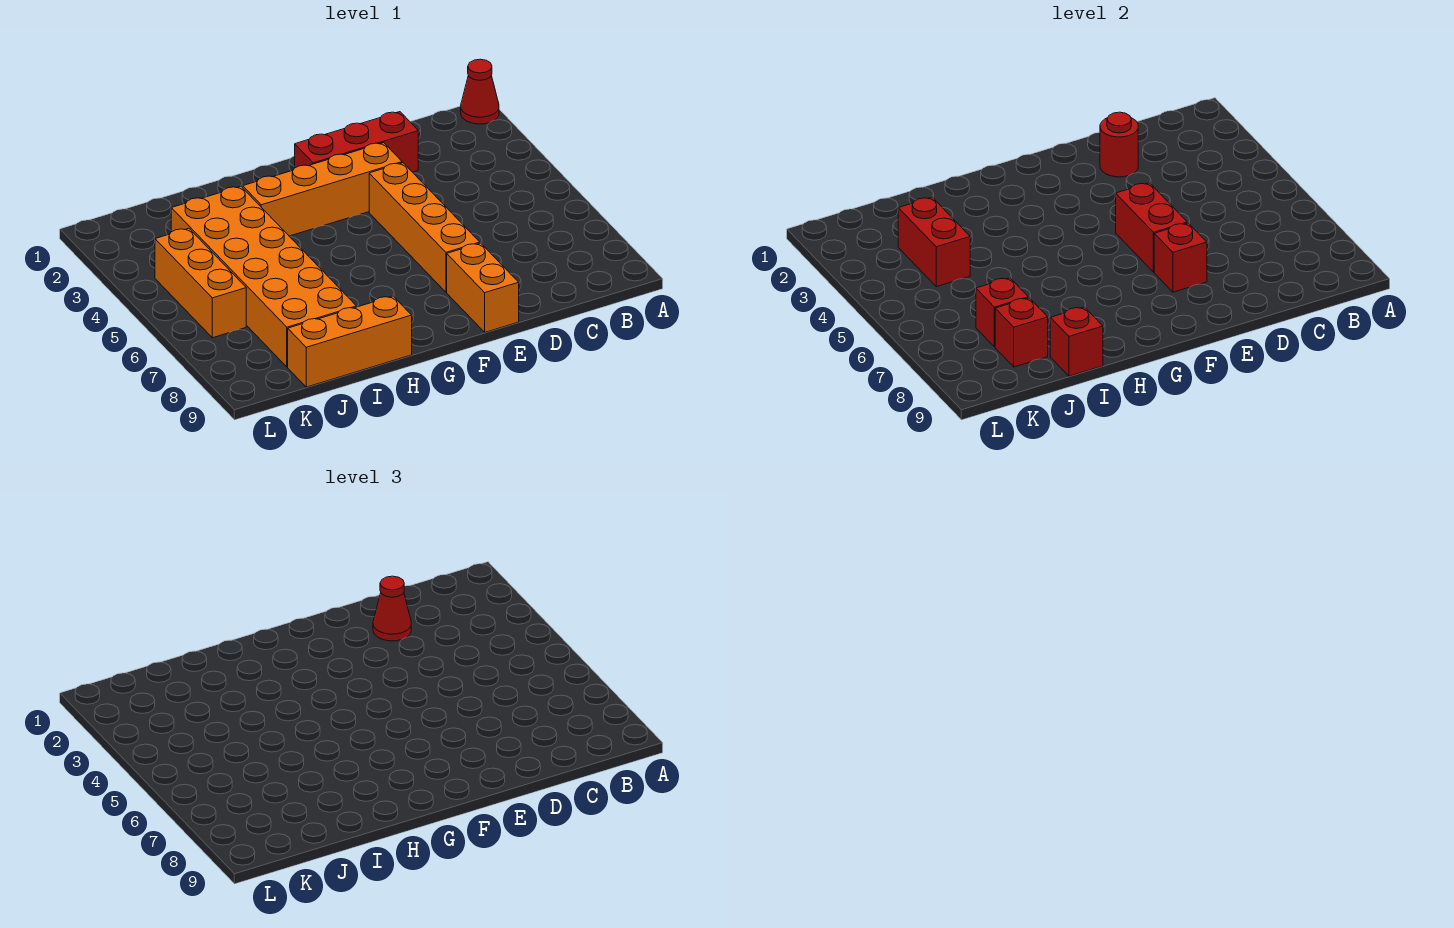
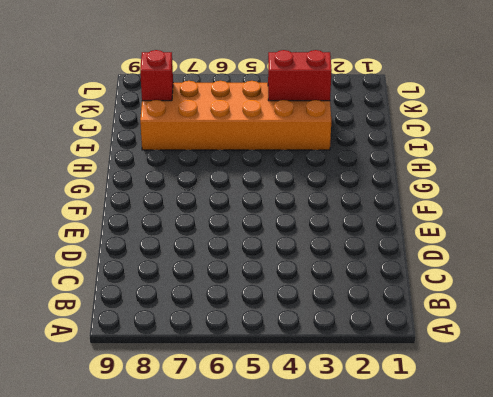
none -> red 1x1 cone [461,59,499,124]
none -> red 1x3 brick [295,112,418,172]
none -> orange 1x4 brick [242,143,402,236]

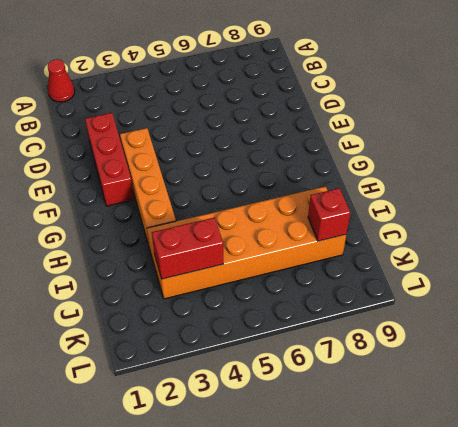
none -> orange 1x4 brick [369,163,480,292]
none -> orange 1x2 brick [447,243,519,332]
none -> orange 1x3 brick [288,296,412,387]

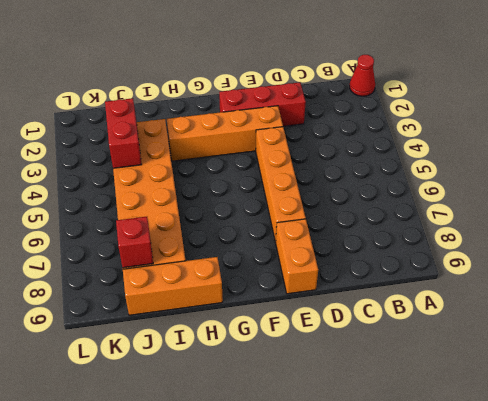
none -> orange 1x3 brick [155,228,246,338]
none -> red 1x1 round brick [1100,112,1138,177]
none -> red 1x2 brick [1116,183,1187,272]

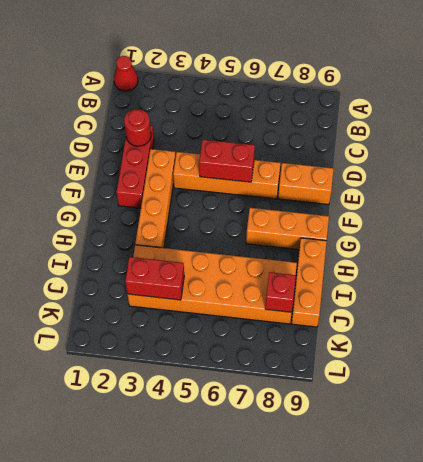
orange 1x3 brick [246,208,329,250] -> orange 1x3 brick moved to [155,228,246,338]
none -> red 1x1 brick [1154,223,1207,292]
none -> red 1x1 brick [1050,307,1103,376]
none -> red 1x1 brick [976,278,1028,347]

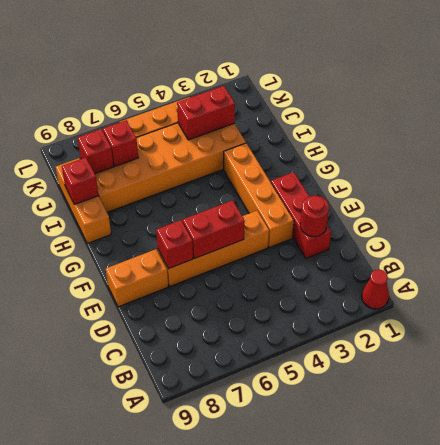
none -> red 1x1 cone [373,576,411,641]

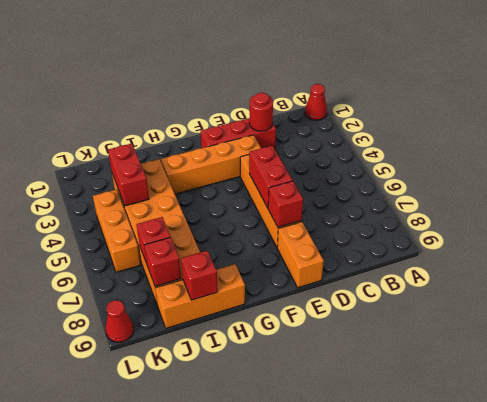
red 1x1 cone [106,300,134,342] -> red 1x1 cone moved to [373,576,411,641]

